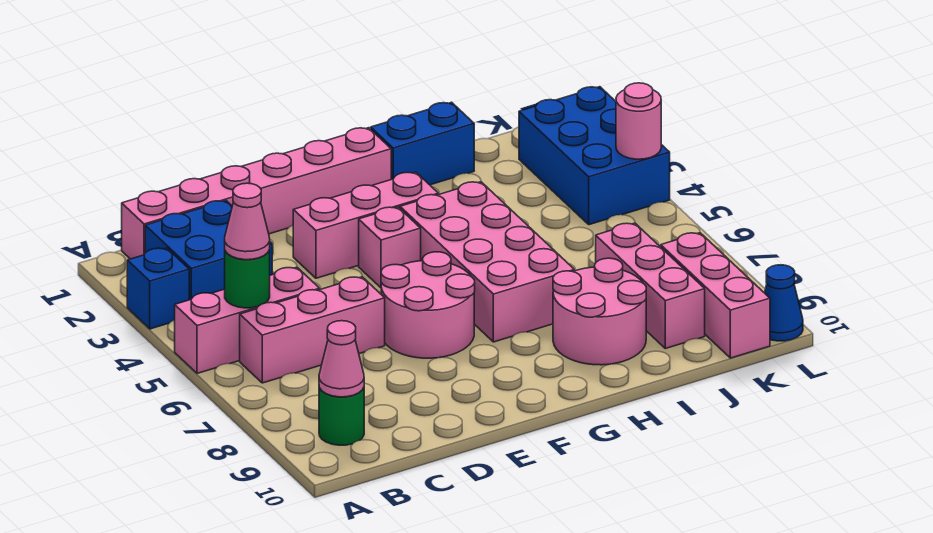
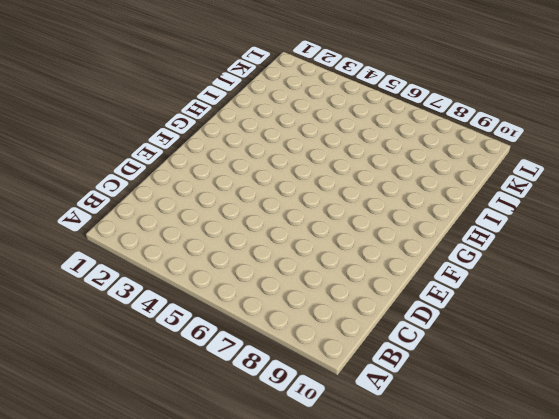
none -> blue 1x1 brick [127,248,189,329]
none -> pink 1x3 brick [175,267,320,373]
none -> pink 1x6 brick [122,128,391,259]

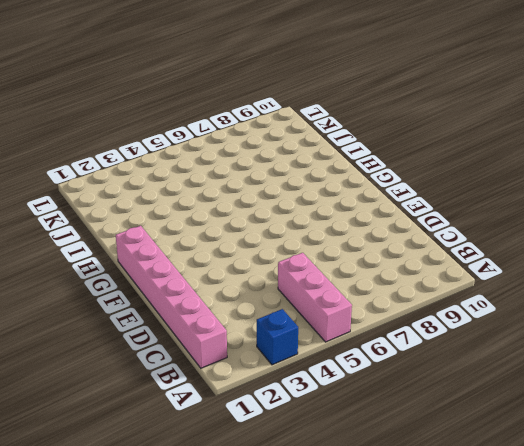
none -> blue 2x2 brick [145,201,272,300]
none -> pink 1x3 brick [240,277,385,383]
none -> green 1x1 round brick [319,388,364,445]

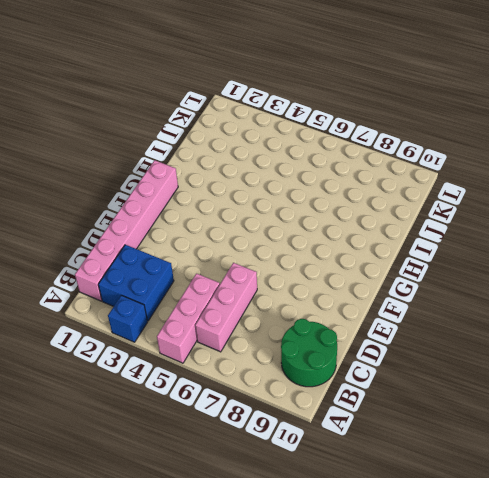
green 2x2 round brick [281,319,337,387] -> green 1x1 round brick [319,388,364,445]
none -> pink 1x3 brick [293,172,438,278]
none -> pink 2x2 round brick [381,252,475,358]
none -> pink 1x1 brick [359,207,421,288]

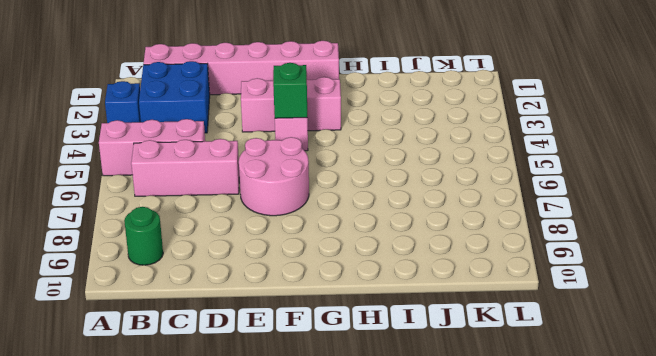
green 1x1 brick [273,63,307,118] -> none
none -> pink 2x4 brick [400,182,574,342]
none -> blue 1x2 brick [371,102,474,185]
none -> pink 2x2 round brick [553,258,646,365]

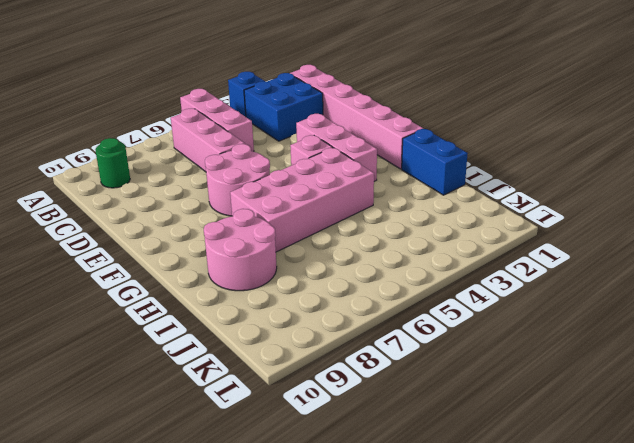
none -> pink 1x3 brick [596,223,705,348]
none -> blue 2x3 brick [519,87,670,225]
none -> pink 1x3 brick [661,233,770,358]

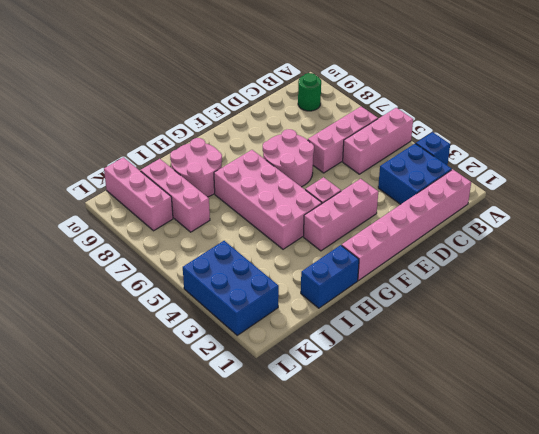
none -> blue 1x1 cone [765,265,803,341]
none -> green 1x1 round brick [225,250,270,308]
none -> pink 1x1 cone [319,321,364,397]

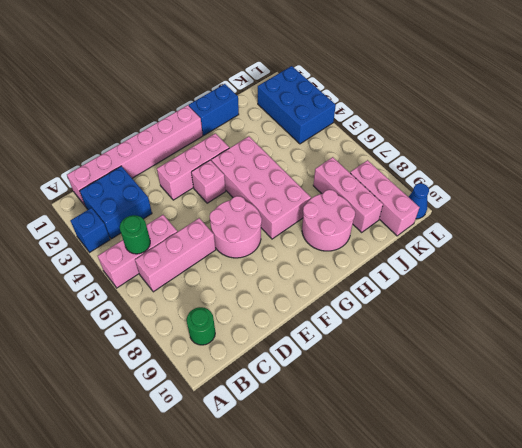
none -> pink 1x1 cone [319,321,364,397]
none -> pink 1x1 round brick [616,83,661,159]
none -> pink 1x1 cone [225,183,270,260]

